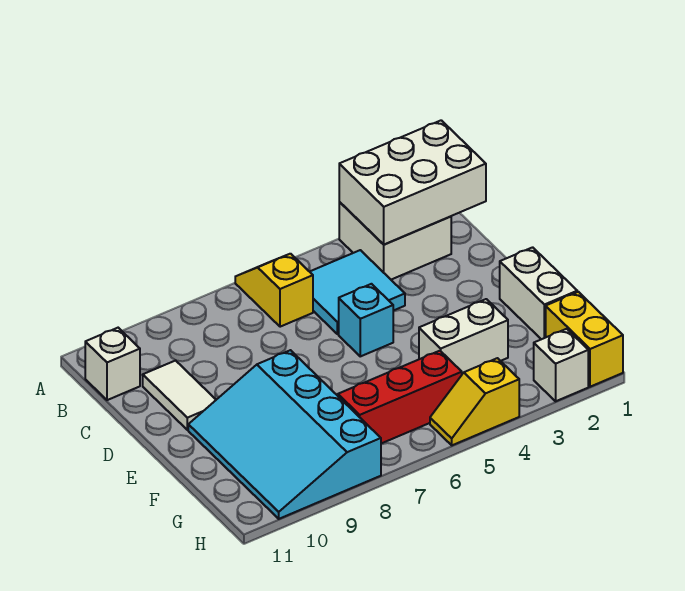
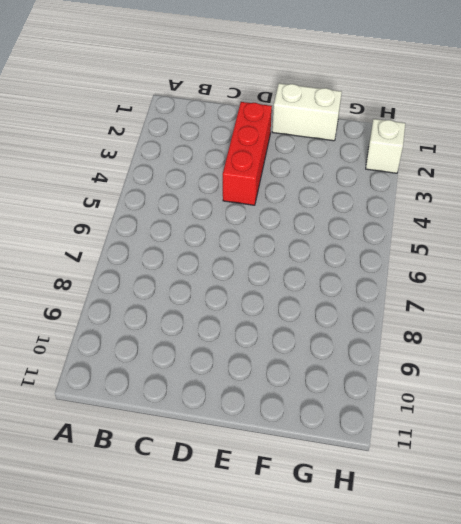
red 1x3 brick [223,102,272,205] -> red 1x3 brick moved to [338,351,462,444]
none -> white 2x2 brick [339,202,451,280]
none -> yellow 1x2 slope [235,254,313,327]
none -> cyan 2x2 tile [310,250,405,334]

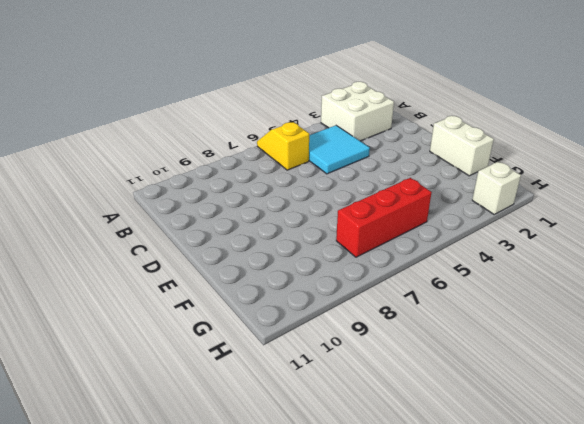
none -> white 1x1 brick [85,328,140,400]
none -> white 1x2 tile [143,360,216,430]
none -> cyan 1x1 brick [339,284,393,356]

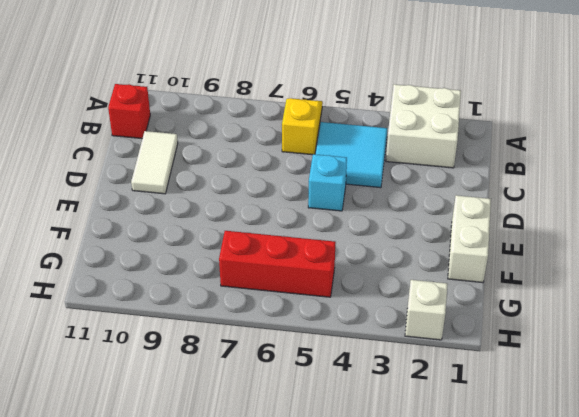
red 1x1 brick [108,84,150,139] -> white 1x1 brick [85,328,140,400]
none -> cyan 3x4 slope [188,350,381,519]
none -> white 1x2 brick [419,299,508,374]
none -> yellow 1x2 brick [546,292,623,387]

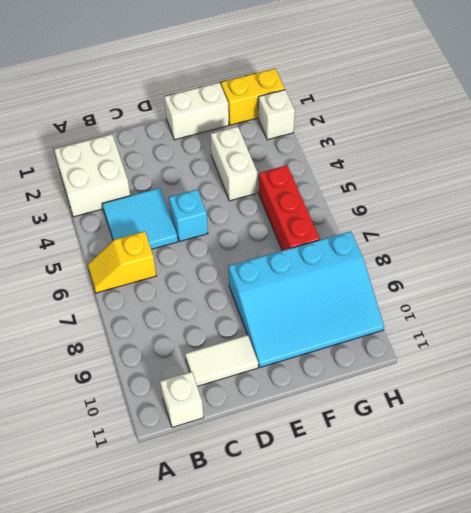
none -> yellow 1x2 slope [430,358,519,445]
none -> white 2x3 brick [339,120,486,245]

